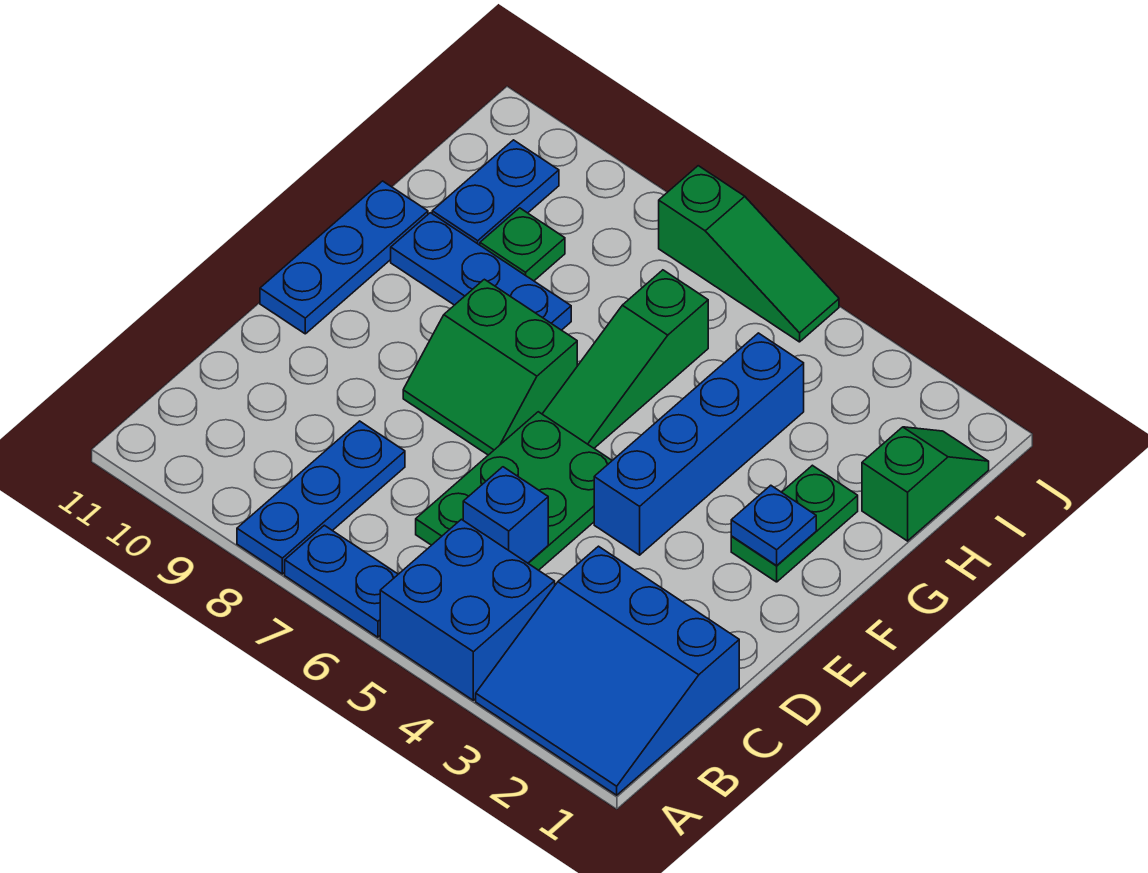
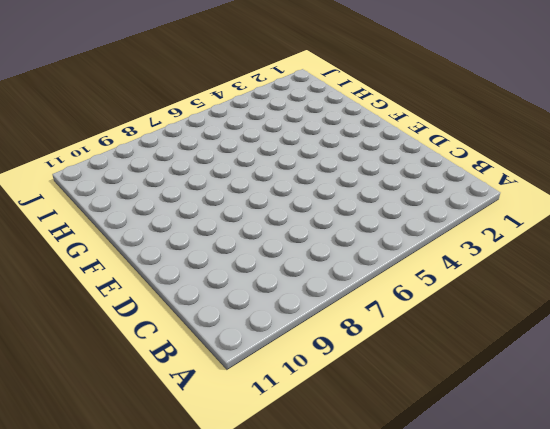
none -> blue 3x3 slope [476,546,739,795]
none -> blue 2x2 brick [380,519,555,700]
none -> blue 1x2 plate [285,525,398,637]

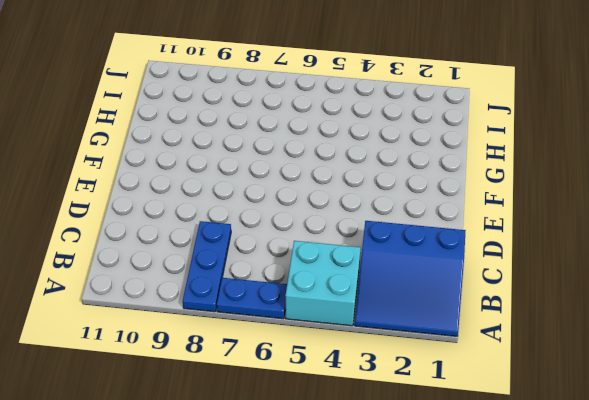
cyan 2x2 brick [285,241,361,326] -> blue 2x2 brick [380,519,555,700]
none -> green 2x3 plate [416,412,612,570]
none -> blue 1x4 brick [594,333,804,555]
none -> green 2x2 slope [403,279,577,455]

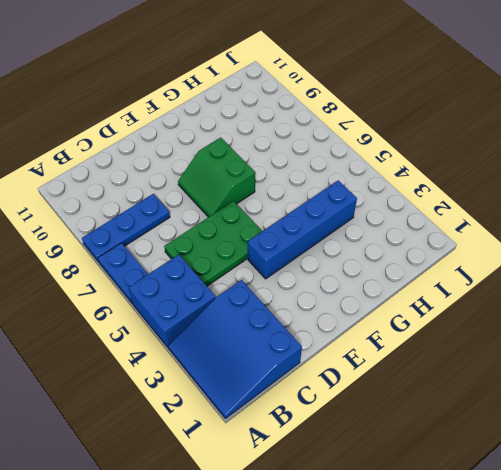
none -> blue 1x3 plate [260,181,428,334]
none -> green 1x2 plate [731,465,858,582]
none -> green 1x3 slope [543,270,708,448]

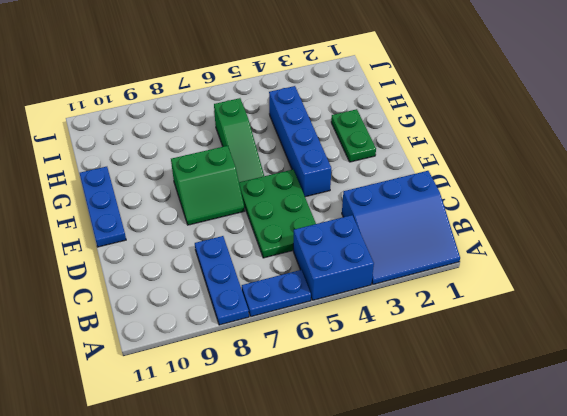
none -> blue 1x3 plate [391,213,571,330]
none -> green 1x2 slope [862,427,989,541]
none -> green 1x1 plate [480,208,565,281]

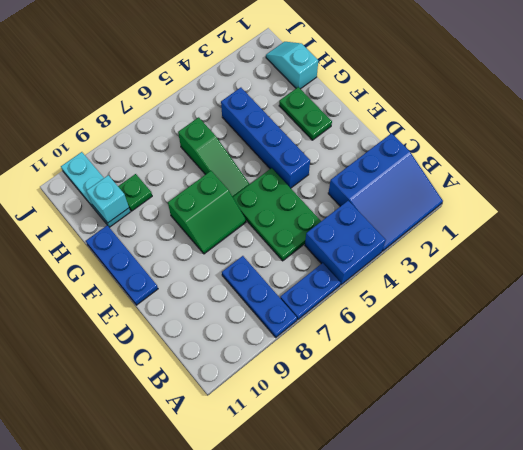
cyan 1x2 slope [266,42,318,89] -> green 1x2 slope [862,427,989,541]
cyan 1x3 plate [61,152,130,227] -> blue 1x2 plate [432,140,559,245]
cyan 1x1 brick [87,175,129,223] -> none
none -> blue 1x3 plate [391,213,571,330]
none -> green 1x3 slope [659,166,839,342]
none -> blue 1x1 brick [463,467,548,563]

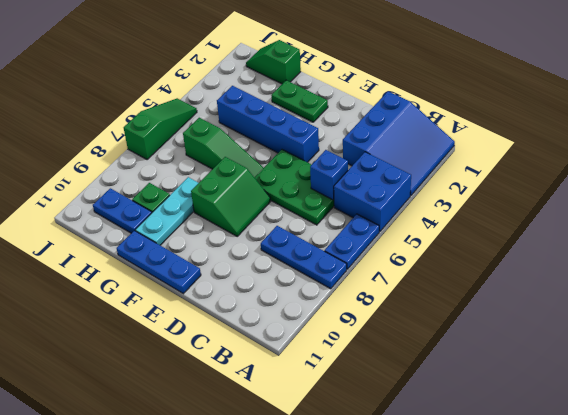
cyan 1x3 plate [135,177,198,245] -> blue 1x3 plate [391,213,571,330]
none -> blue 1x1 plate [731,485,816,566]

